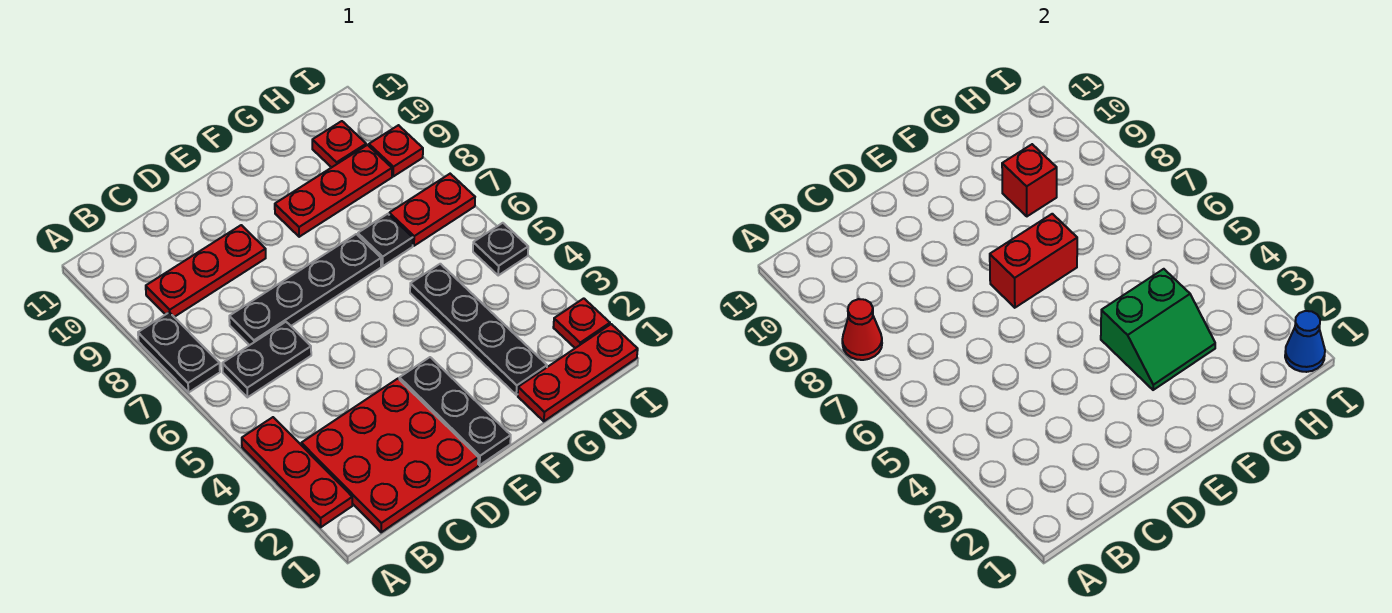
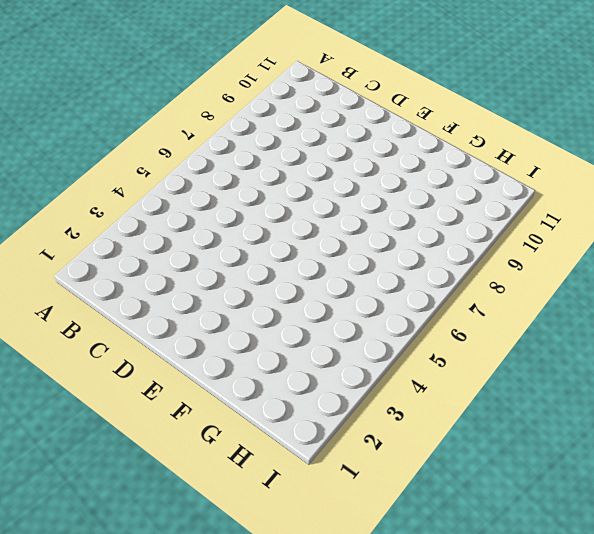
none -> red 1x3 plate [242,417,352,527]
none -> black 1x2 plate [138,312,220,392]
none -> red 3x3 plate [301,379,478,532]

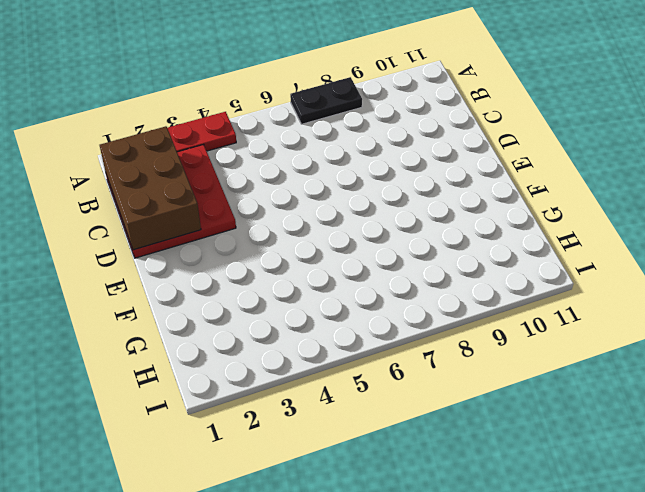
brown 2x3 brick [100,126,201,250] -> none
none -> black 1x2 plate [222,322,311,397]
none -> red 1x3 plate [146,225,266,317]
none -> black 1x4 plate [229,234,381,345]

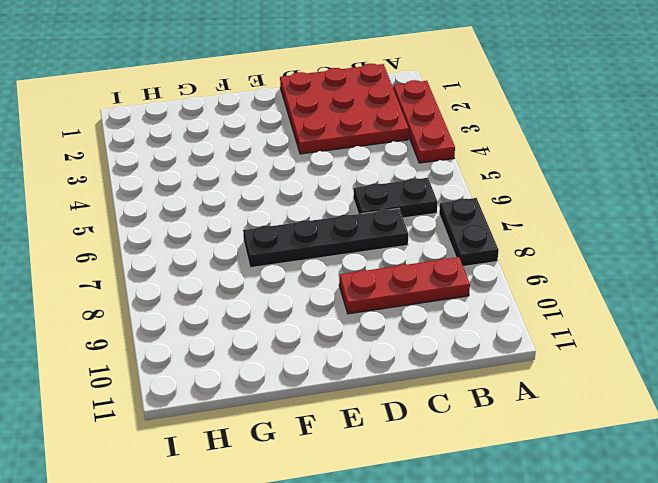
none -> black 1x3 plate [399,357,511,465]
none -> red 1x3 plate [275,145,392,237]
none -> red 1x3 plate [518,324,638,421]

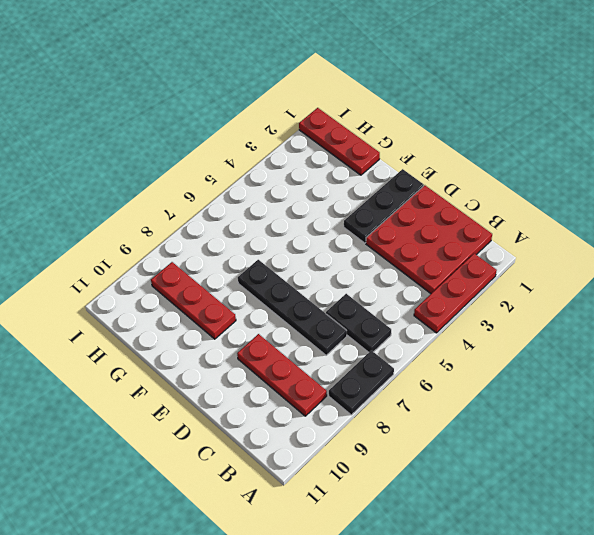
none -> black 1x4 plate [410,264,547,395]
none -> black 1x1 plate [358,214,413,266]
none -> red 1x2 plate [389,174,475,246]

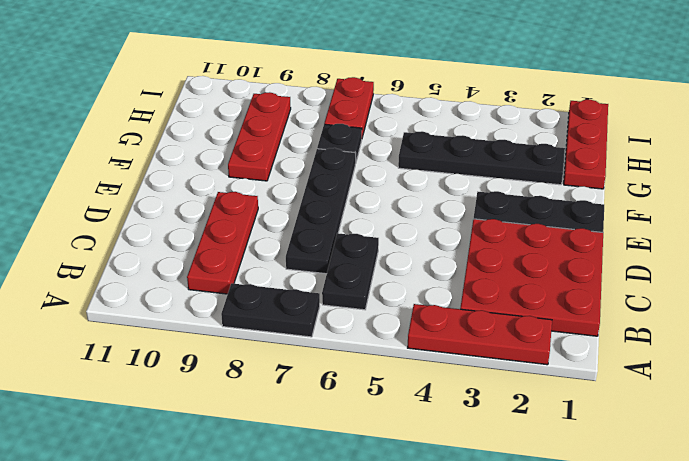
none -> red 1x1 plate [312,121,366,167]
none -> red 1x1 plate [553,298,610,348]
none -> black 1x1 plate [473,223,528,275]

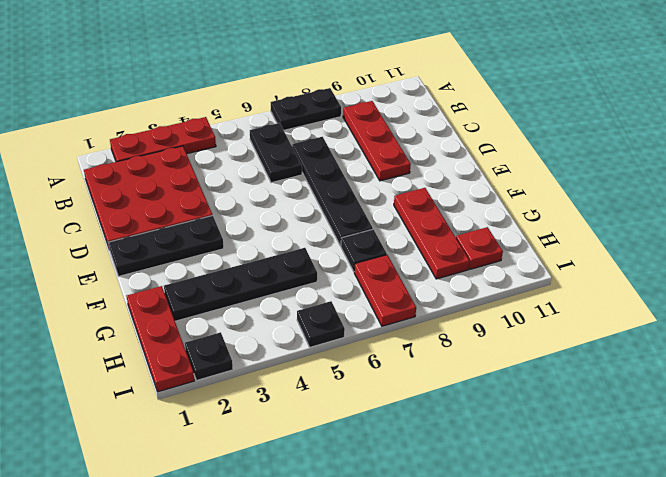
black 1x1 plate [185,332,233,380] -> red 1x1 plate [553,298,610,348]
none -> red 1x1 plate [369,125,423,176]
none -> red 1x1 cone [842,299,882,360]
none -> red 1x2 brick [990,214,1077,308]

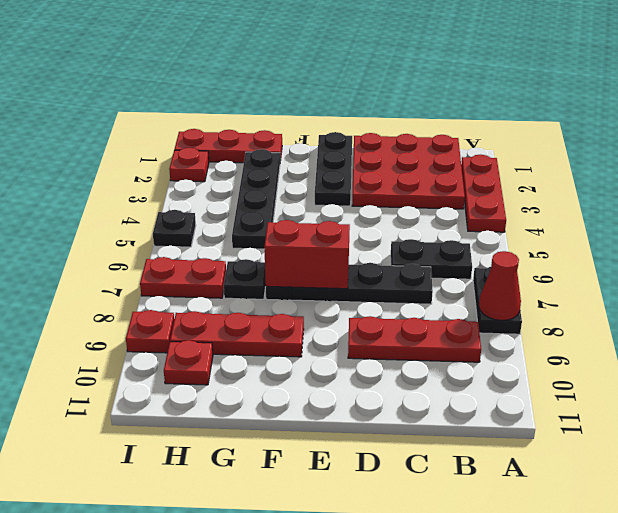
none -> green 2x2 slope [1101,269,1215,390]
none -> red 1x1 brick [1002,144,1057,216]
none -> blue 1x1 cone [1285,311,1325,372]

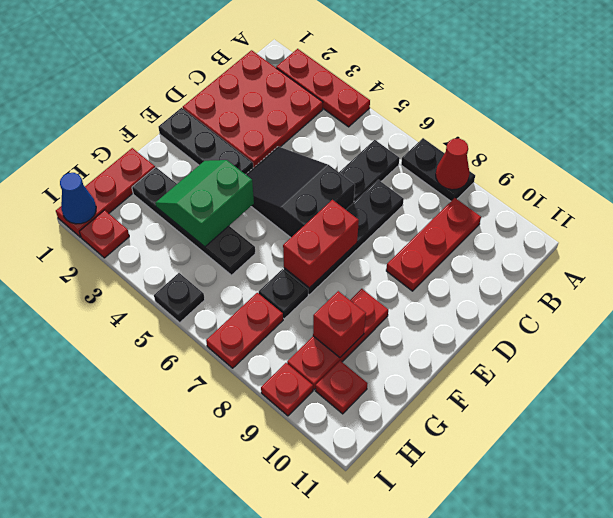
black 2x3 slope [246,146,355,238] -> none

